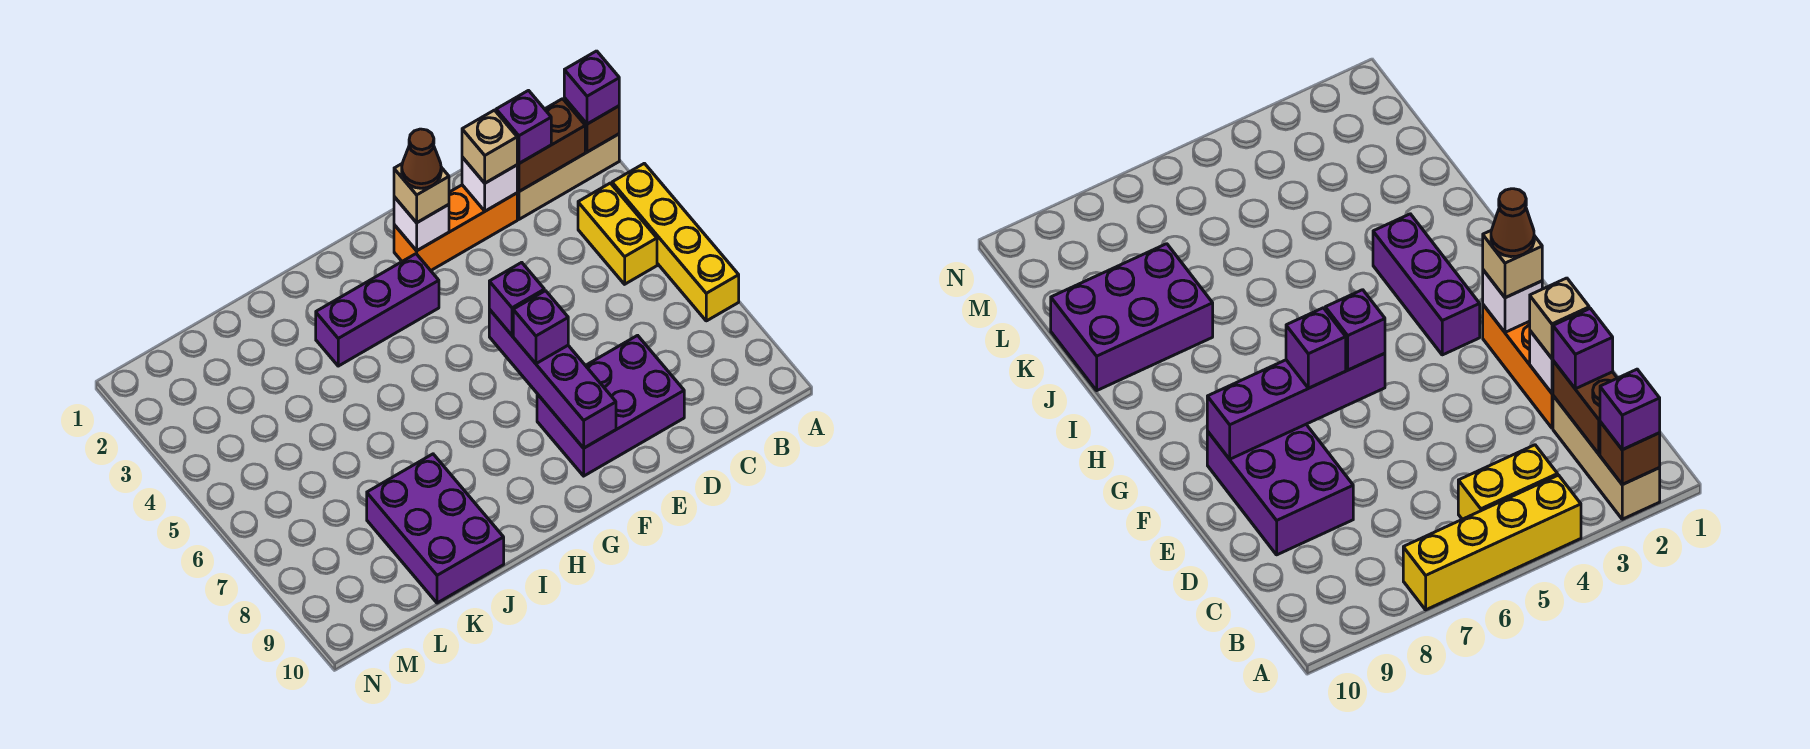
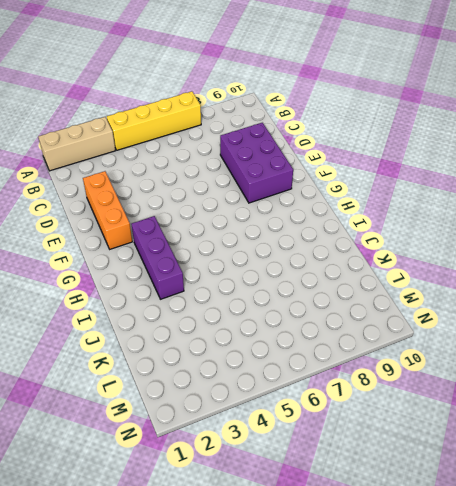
tan 1x3 brick [38,117,116,171] -> tan 1x3 brick turned to [517,134,619,219]
none -> yellow 1x2 brick [578,183,657,284]
none -> purple 2x3 brick [367,454,504,603]
none -> brown 1x1 brick [564,98,619,152]

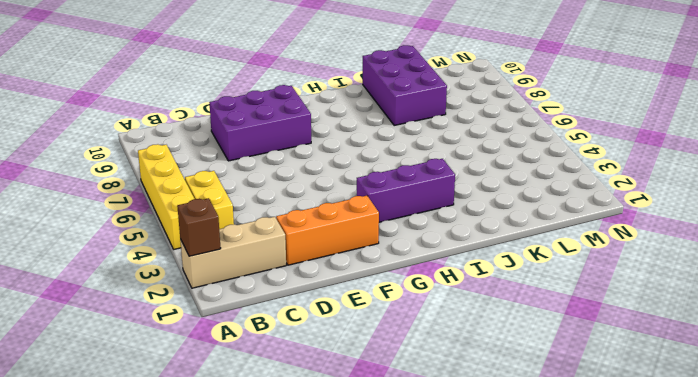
none -> brown 1x2 brick [517,99,585,191]
none -> white 1x1 brick [462,157,517,211]
none -> white 1x1 brick [394,197,449,251]

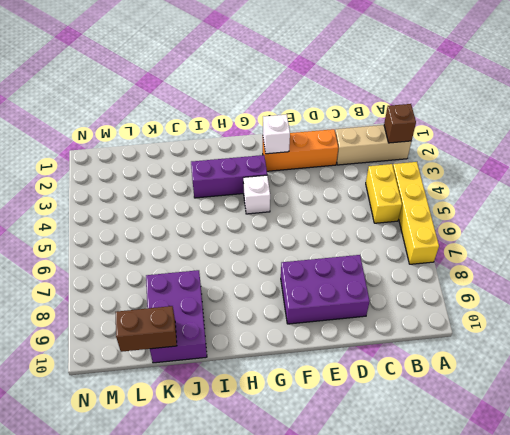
white 1x1 brick [243,175,270,214] -> white 1x1 brick moved to [462,157,517,211]
brown 1x2 brick [116,306,177,352] -> brown 1x2 brick moved to [517,99,585,191]
none -> purple 1x4 brick [489,309,616,448]
none -> purple 1x1 brick [564,51,619,124]
none -> purple 1x1 brick [496,91,551,163]

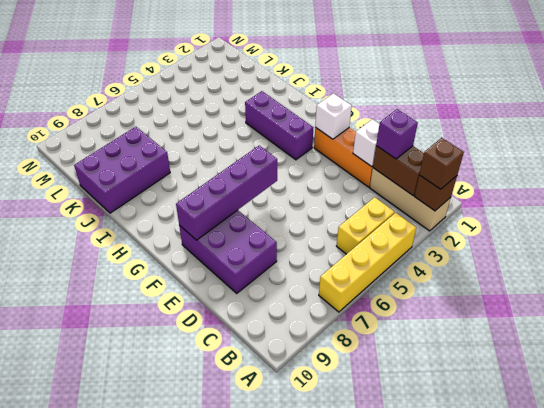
brown 1x1 brick [419,138,464,189] -> purple 1x1 brick [564,51,619,124]
none -> tan 1x1 brick [462,110,517,183]
none -> tan 1x1 brick [394,164,449,223]
none -> purple 1x1 brick [489,262,544,335]

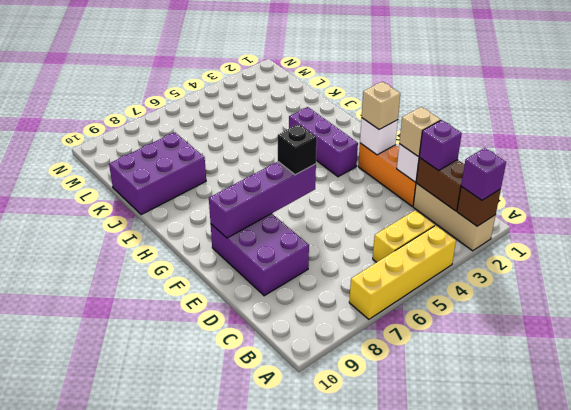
black 1x1 brick [278,124,317,175] -> purple 1x1 brick [489,262,544,335]
none -> purple 1x1 brick [513,291,568,364]
none -> brown 1x1 cone [402,129,441,188]

